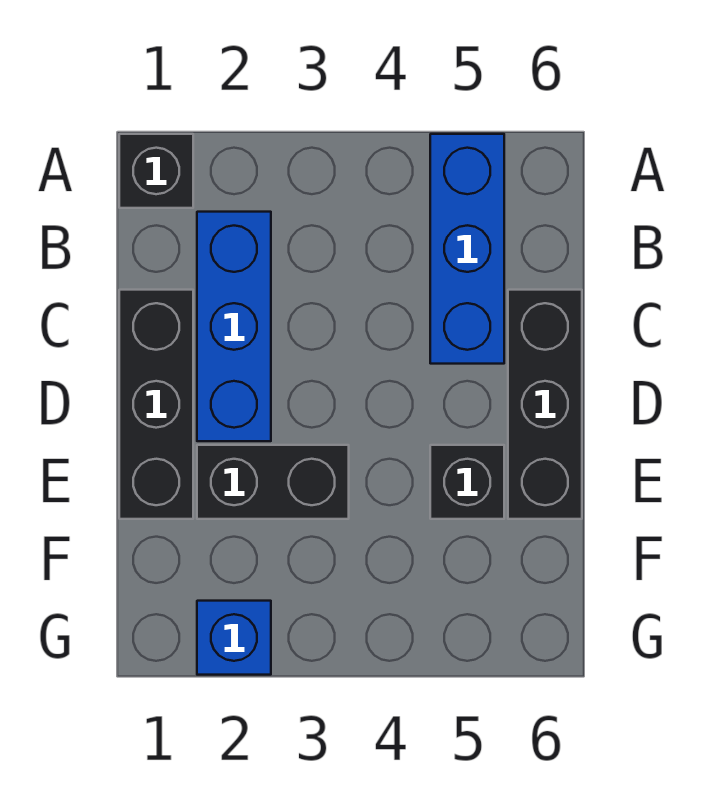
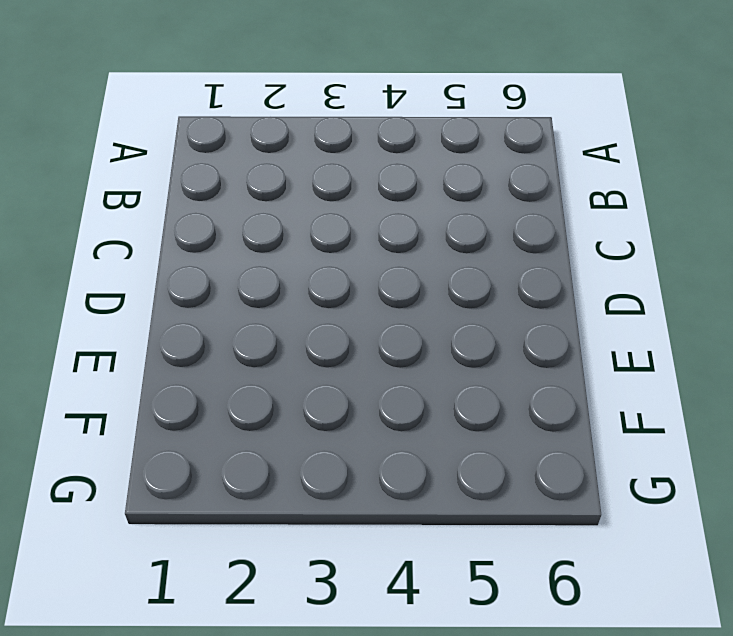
none -> black 1x1 brick [119,134,193,208]
none -> blue 1x3 brick [430,134,504,364]

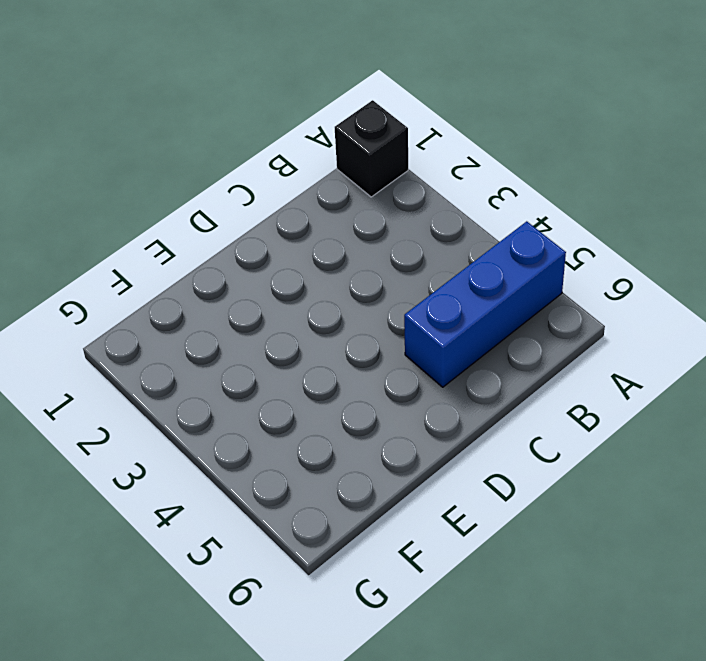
none -> blue 1x3 brick [197,212,271,441]
none -> black 1x3 brick [119,290,193,519]

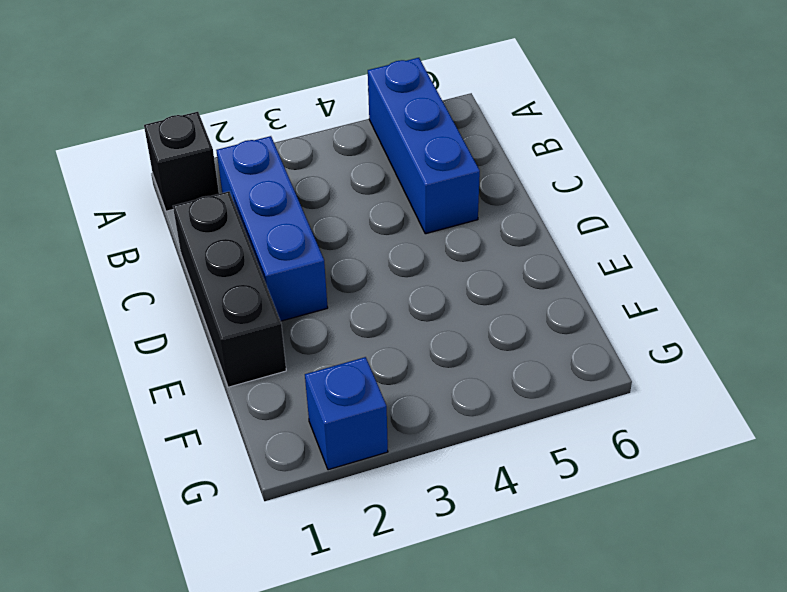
none -> black 1x3 brick [508,290,582,519]
none -> black 1x2 brick [197,445,349,519]

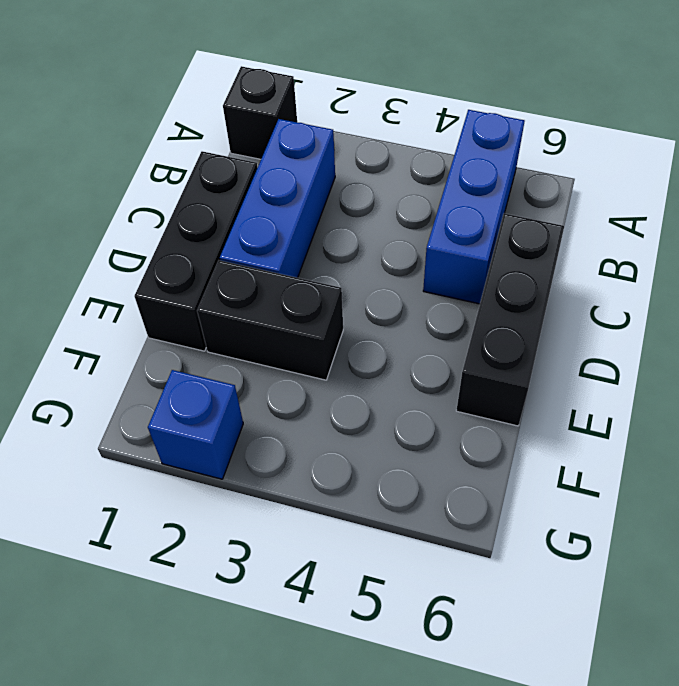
none -> black 1x1 brick [430,445,504,519]

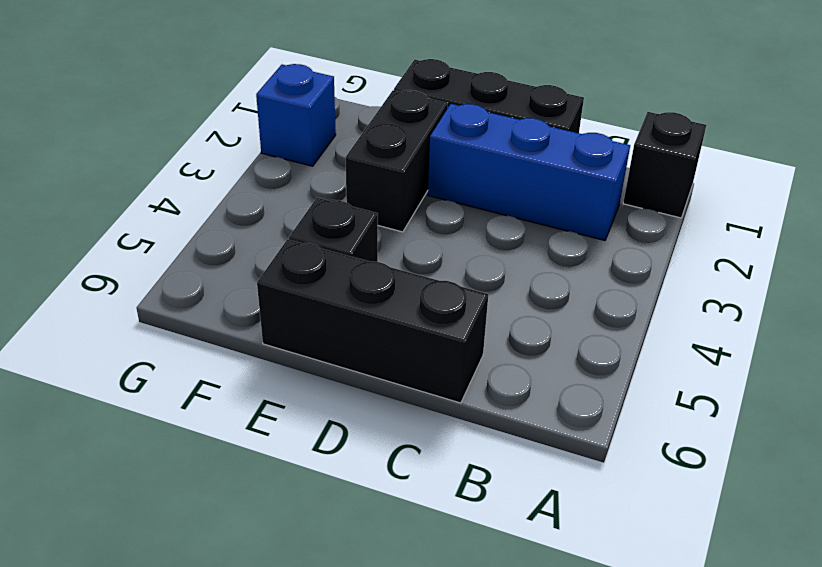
none -> blue 1x3 brick [430,134,504,364]

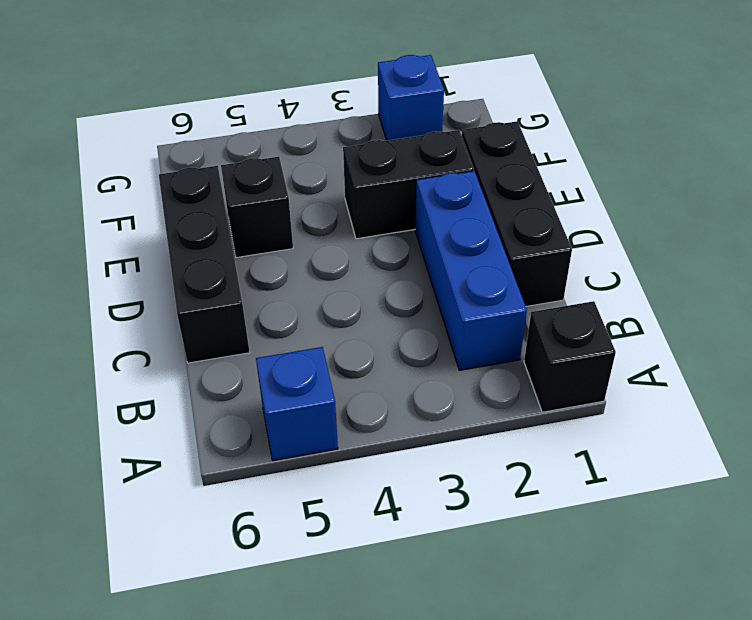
blue 1x1 brick [256,347,338,461] -> blue 1x3 brick [430,134,504,364]

